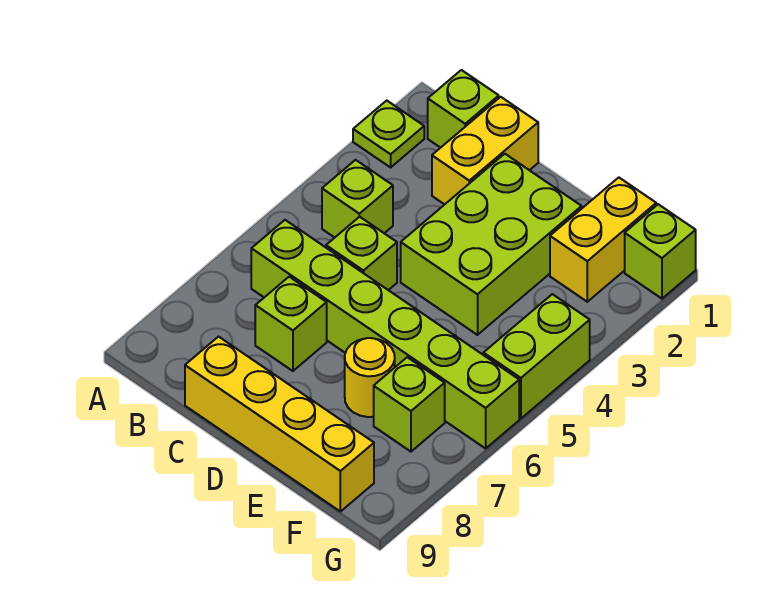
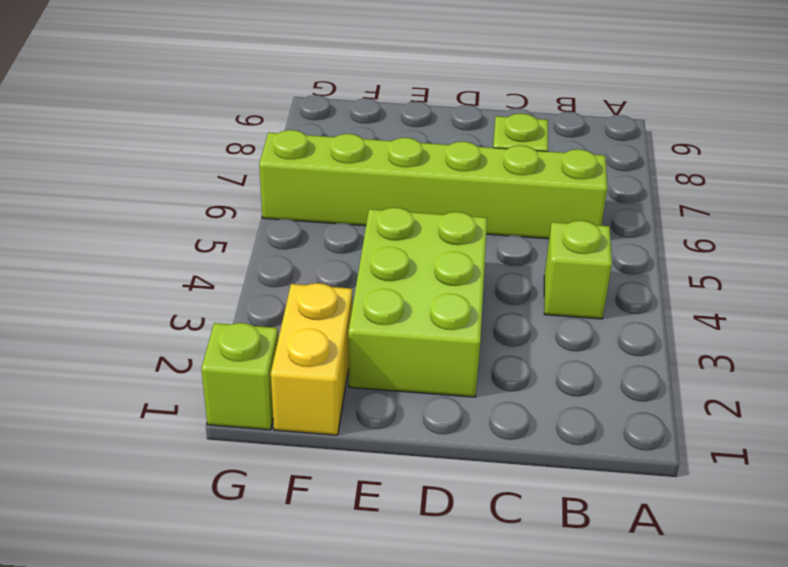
none -> lime 1x1 plate [353,101,424,167]
none -> lime 1x1 brick [428,70,499,148]
none -> yellow 1x2 brick [432,97,538,205]

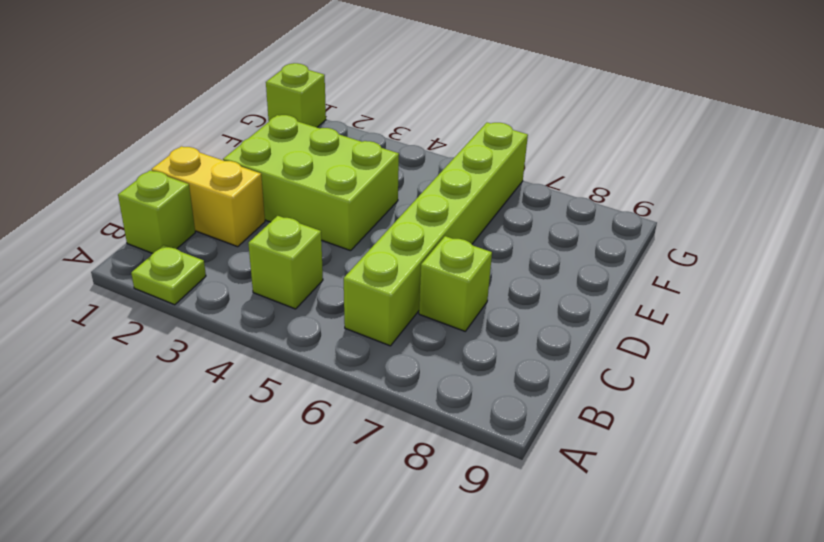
none -> lime 1x1 brick [326,217,397,290]
none -> yellow 1x4 brick [185,337,374,512]
none -> yellow 1x1 round brick [345,338,395,417]

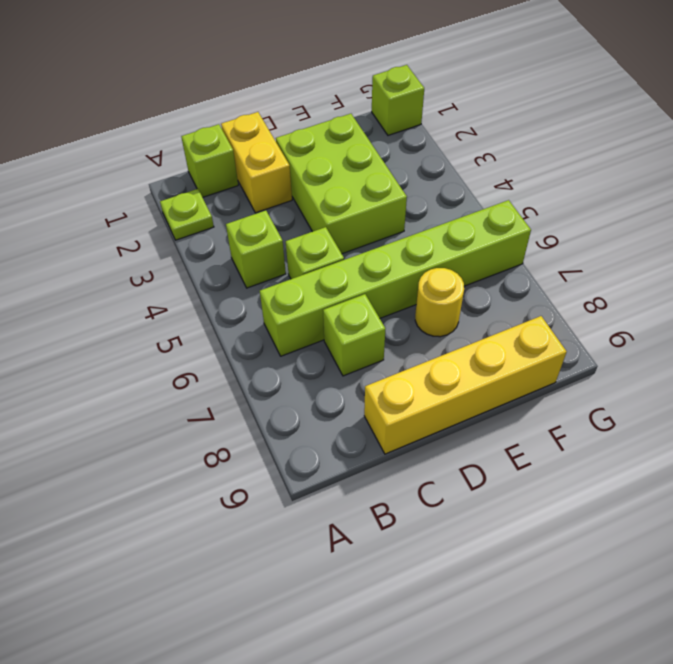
none -> yellow 1x2 brick [550,178,656,302]
none -> lime 1x1 brick [374,357,445,452]
none -> lime 1x2 brick [483,294,590,419]

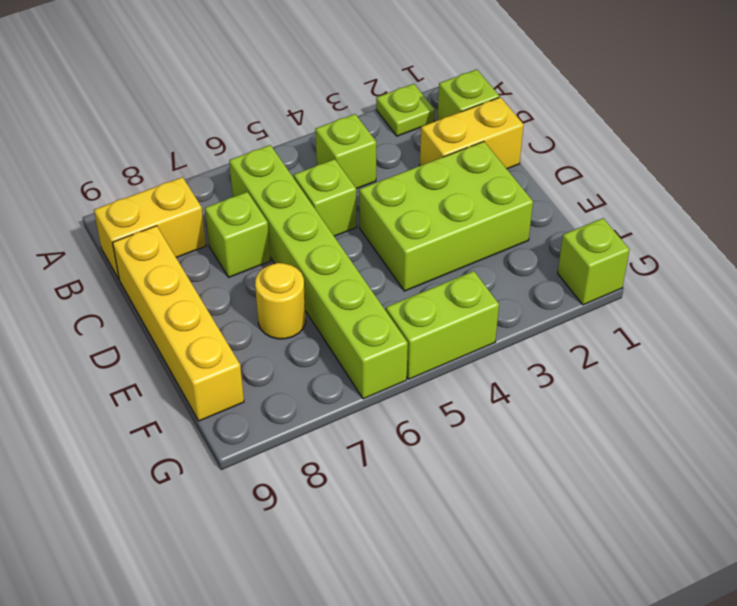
yellow 1x2 brick [94,177,206,279] -> yellow 1x2 brick moved to [550,178,656,302]
none -> lime 1x1 brick [374,357,445,452]

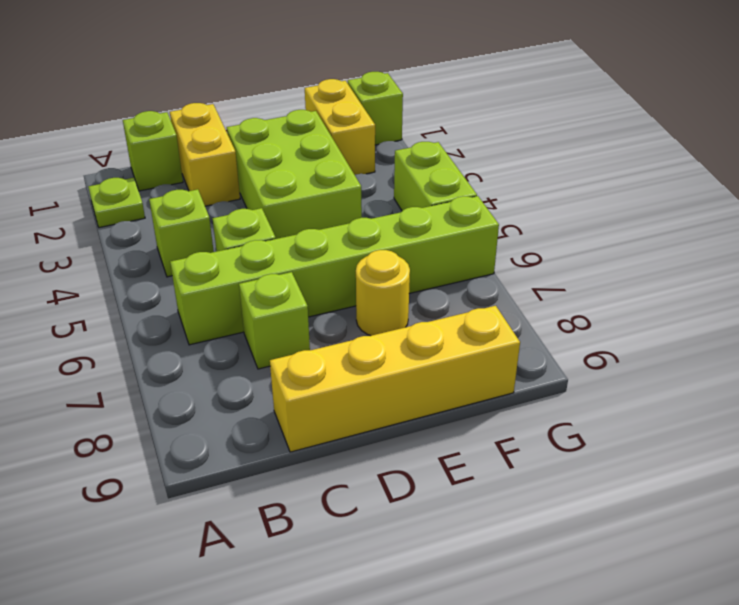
none -> lime 1x1 brick [374,357,445,452]

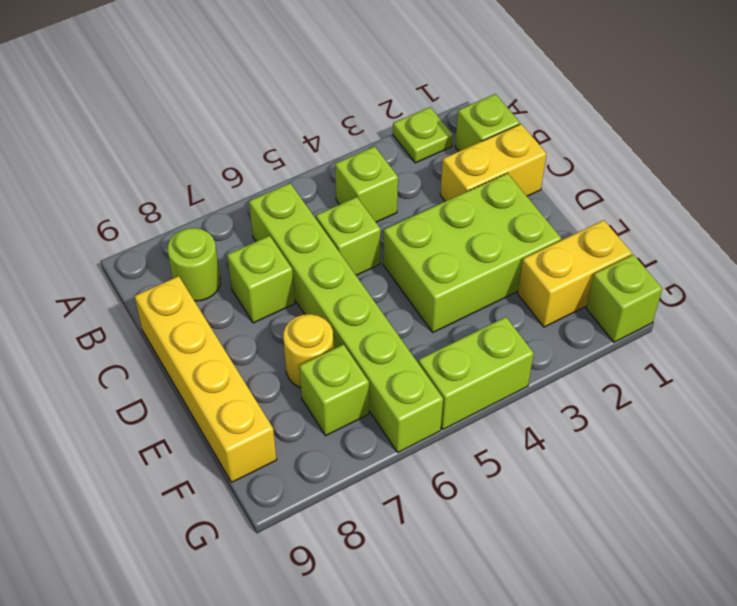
lime 1x1 round brick [167,228,220,301] -> none

